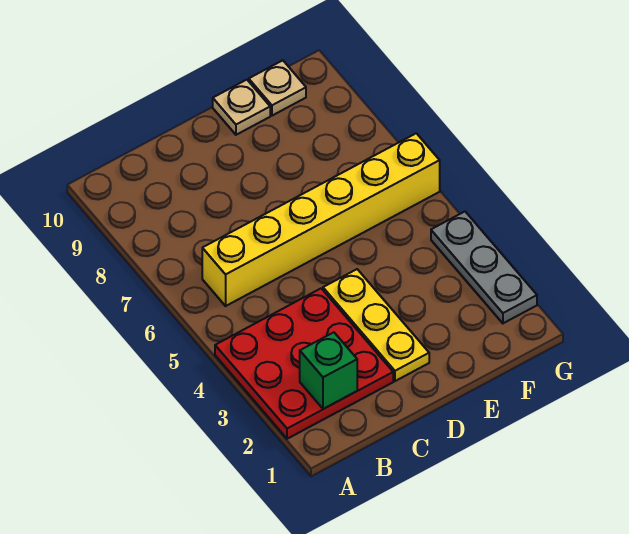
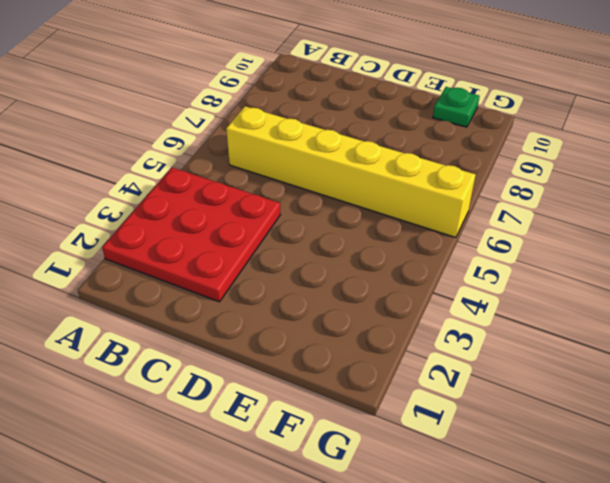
green 1x1 plate [433,87,479,127] -> tan 1x1 plate [249,60,306,116]
none -> yellow 1x3 plate [323,269,429,381]
none -> tan 1x1 plate [213,80,270,135]

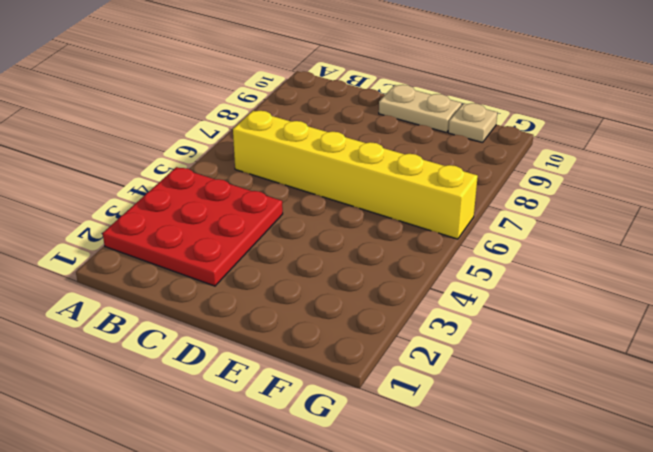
tan 1x2 plate [379,85,462,133] -> tan 1x1 plate [213,80,270,135]
none -> yellow 1x3 plate [323,269,429,381]
none -> grey 1x3 plate [431,212,537,323]

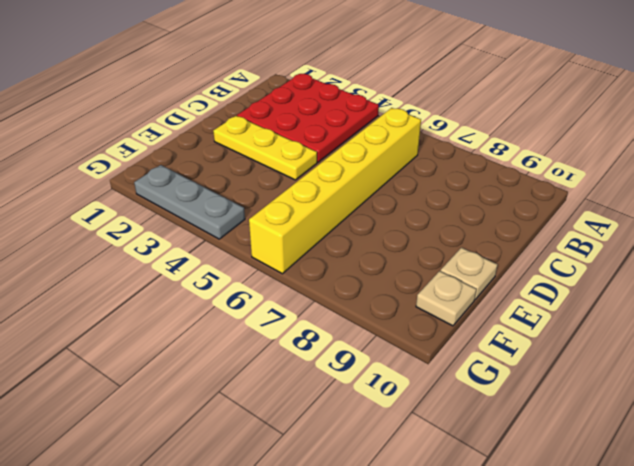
none -> green 1x1 brick [300,332,357,409]

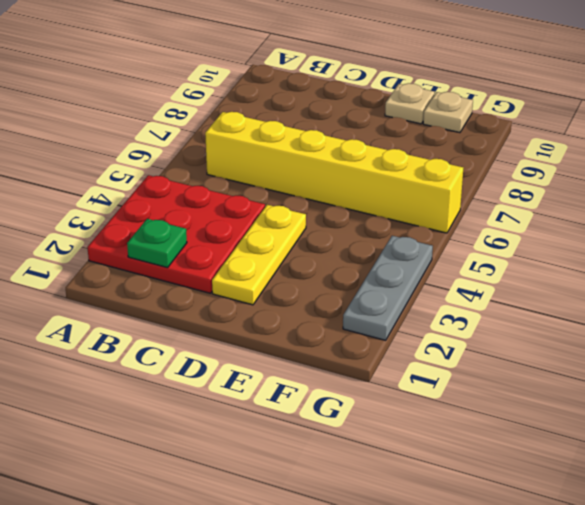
green 1x1 plate [127,219,187,268] -> green 1x1 brick [300,332,357,409]

